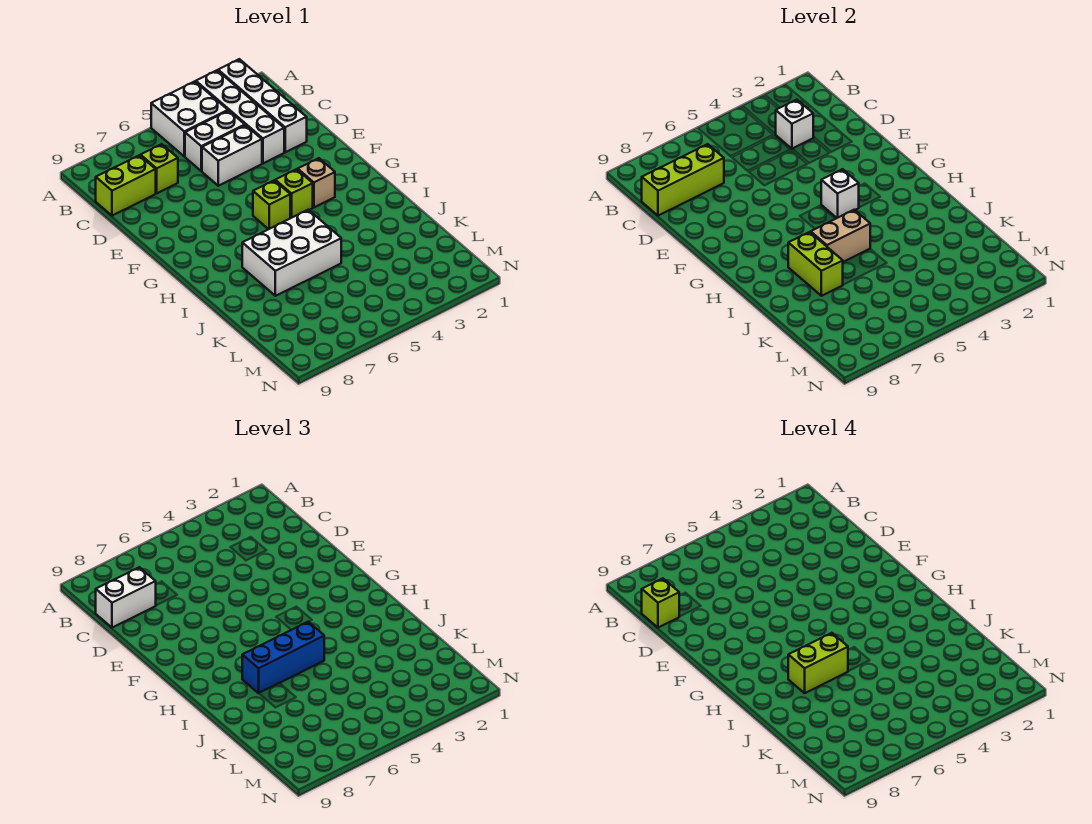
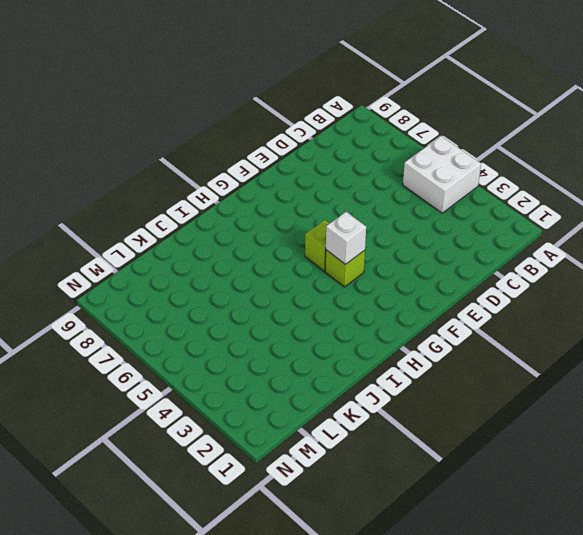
none -> white 1x4 brick [218,59,307,152]
none -> white 1x4 brick [196,70,284,163]
none -> white 1x2 brick [185,111,245,171]

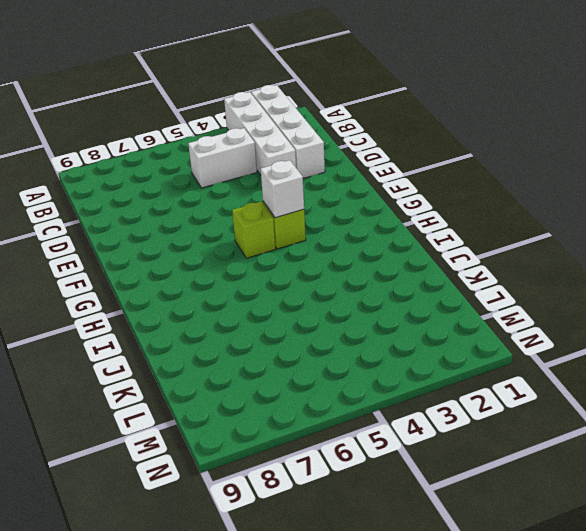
none -> white 2x2 brick [151,81,228,156]
none -> lime 1x1 brick [140,144,178,193]
none -> lime 1x2 brick [96,155,156,216]

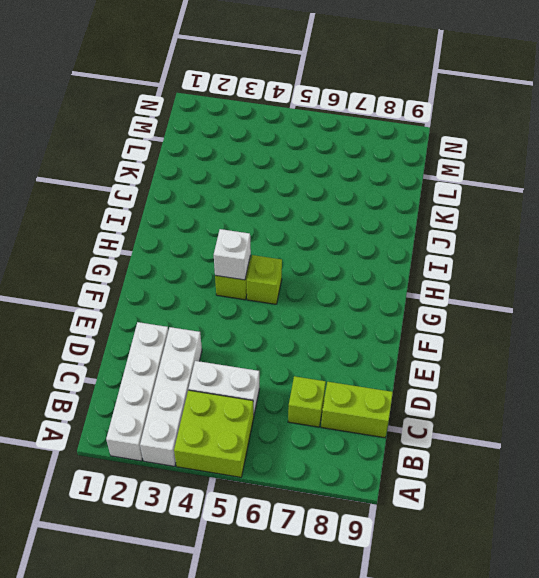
lime 2x2 brick [174,390,254,477] -> white 2x2 brick [151,81,228,156]
none -> white 1x2 brick [202,125,262,186]
none -> tan 1x1 brick [298,158,335,207]
none -> white 2x3 brick [242,210,341,296]

